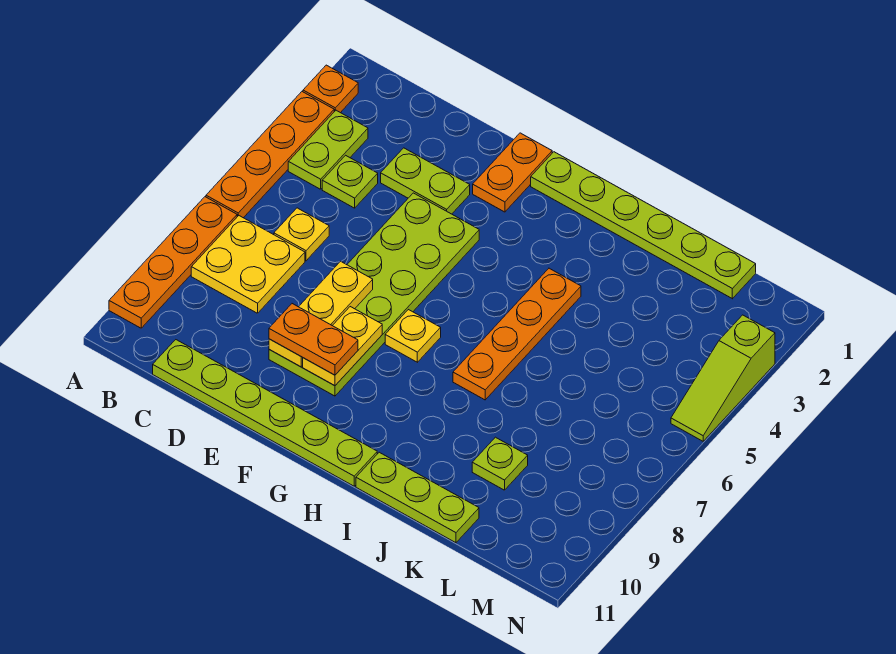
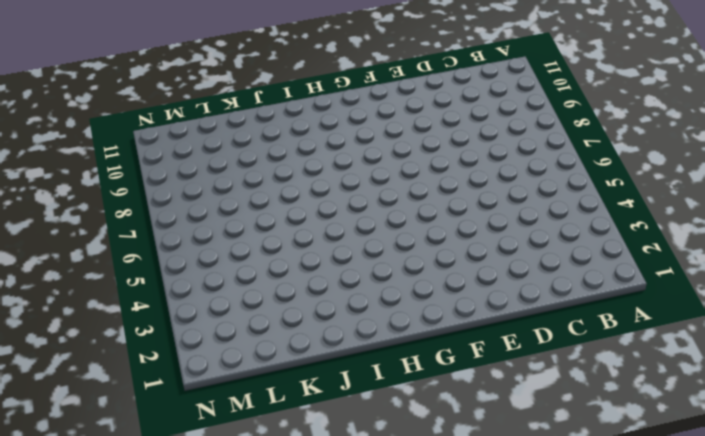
none -> orange 1x1 plate [303,65,358,113]
none -> orange 1x4 plate [206,92,334,218]
none -> orange 1x4 plate [109,197,237,328]

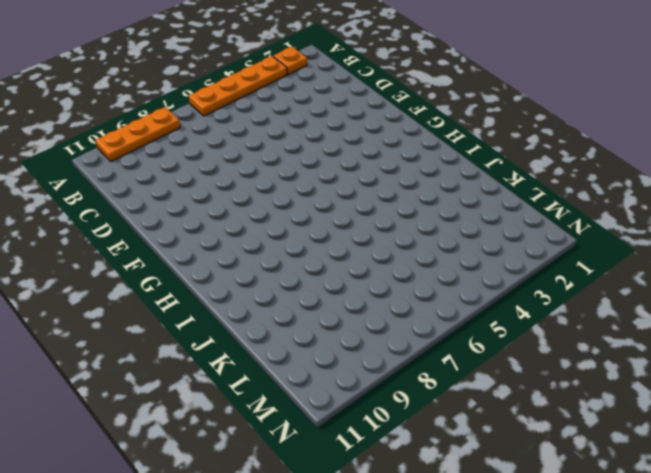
orange 1x3 plate [96,107,180,162] -> orange 1x4 plate [109,197,237,328]
none -> lime 1x2 plate [288,110,368,189]
none -> yellow 2x2 plate [191,216,305,313]
none -> lime 1x1 plate [322,155,378,208]

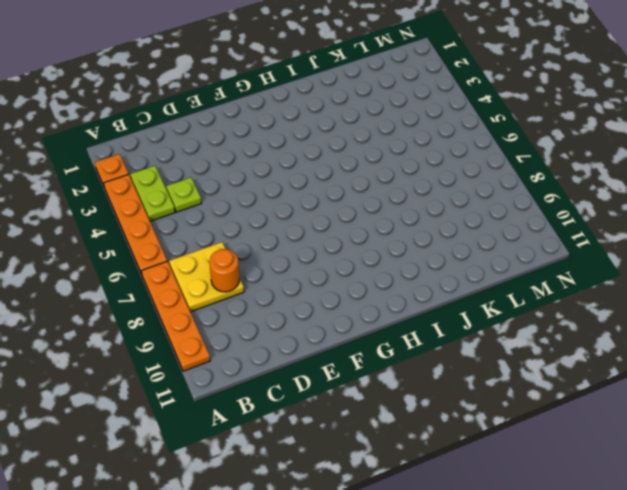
orange 1x1 round brick [209,249,239,292] -> none
none -> yellow 1x1 plate [274,208,329,261]
none -> lime 1x6 plate [153,340,377,486]
none -> lime 1x2 plate [381,148,470,214]

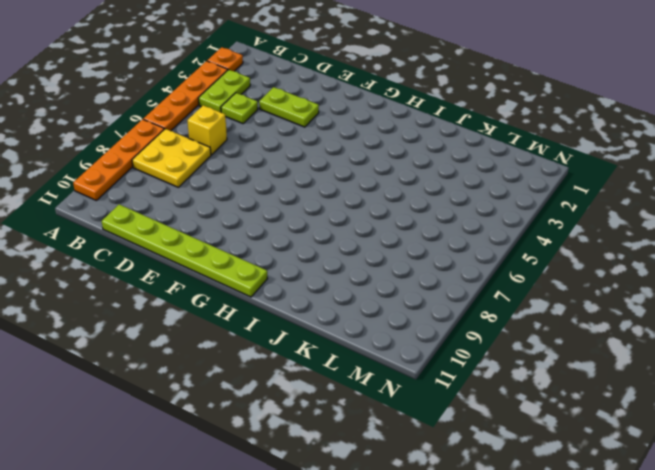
yellow 1x1 brick [187,105,227,155] -> yellow 1x1 plate [274,208,329,261]
none -> lime 2x6 plate [269,193,479,396]
none -> orange 1x2 plate [473,133,552,212]
none -> lime 1x6 plate [531,152,756,299]

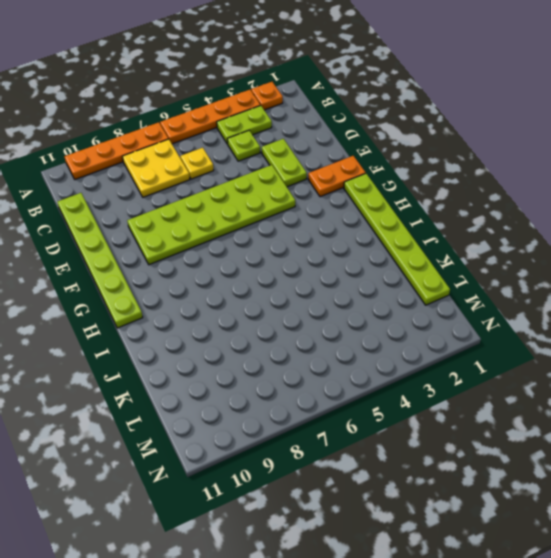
none -> yellow 1x1 plate [385,310,441,362]
none -> orange 1x4 plate [453,268,581,400]
none -> lime 1x3 plate [356,452,479,543]

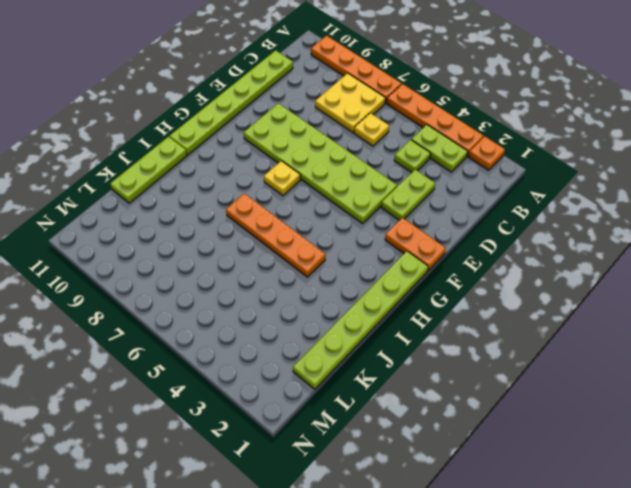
none -> lime 1x1 plate [472,437,528,490]
none -> lime 1x3 slope [671,315,775,441]
none -> yellow 1x3 plate [269,261,373,367]

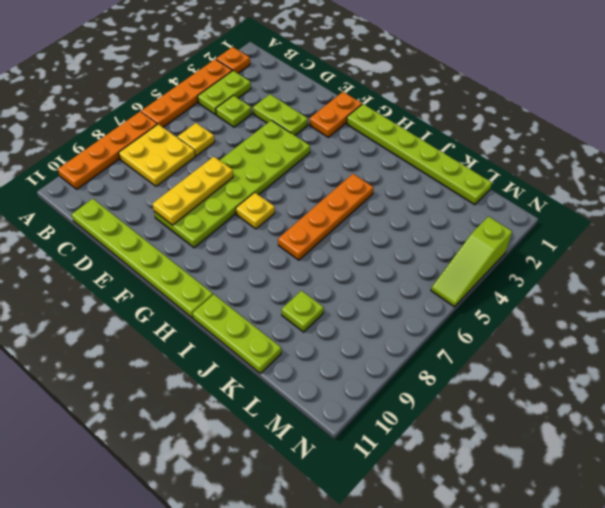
none -> yellow 1x2 plate [303,307,382,386]
none -> orange 1x2 plate [269,304,358,375]

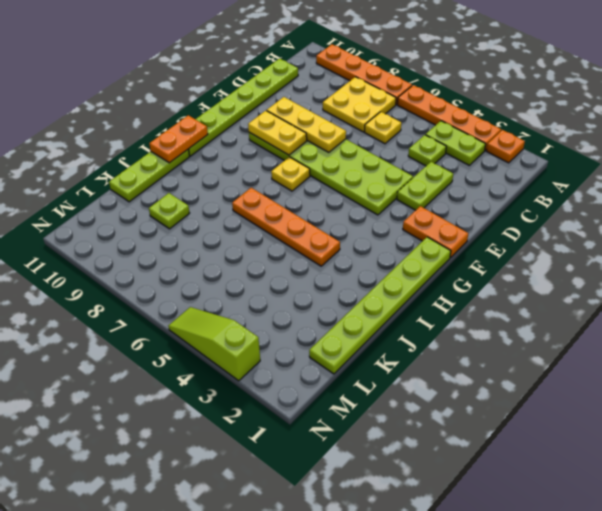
orange 1x2 plate [149,115,208,163] -> orange 1x2 plate moved to [269,304,358,375]

